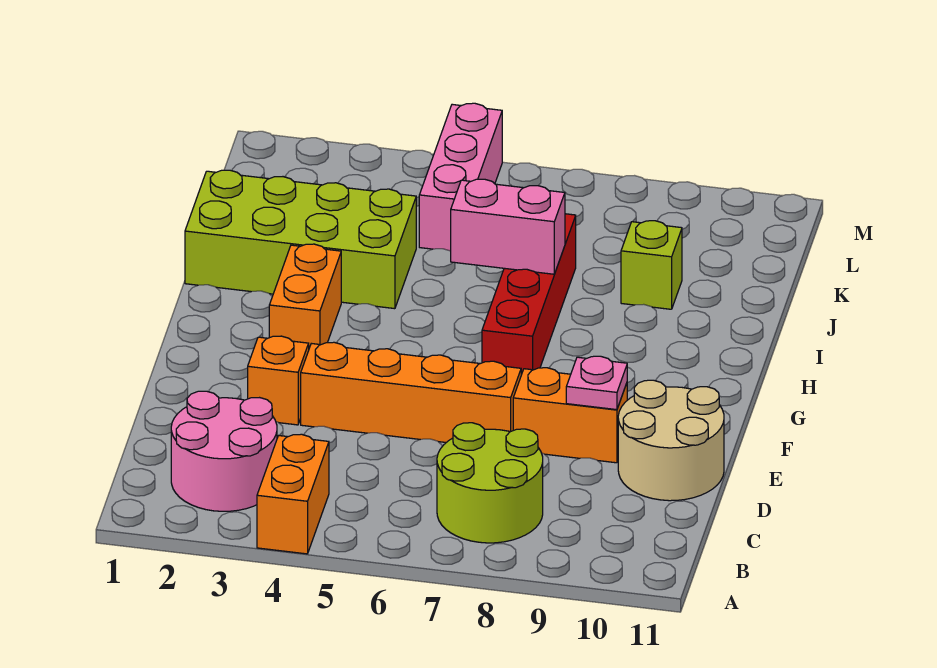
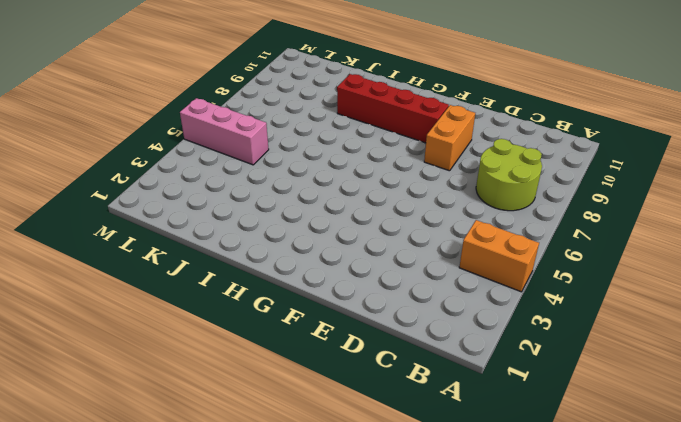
red 1x4 brick [337,74,449,143] -> red 1x4 brick moved to [482,214,576,375]
none -> pink 2x2 round brick [171,391,277,511]
none -> tan 2x2 round brick [618,380,724,501]
none -> orange 1x1 brick [248,336,309,425]

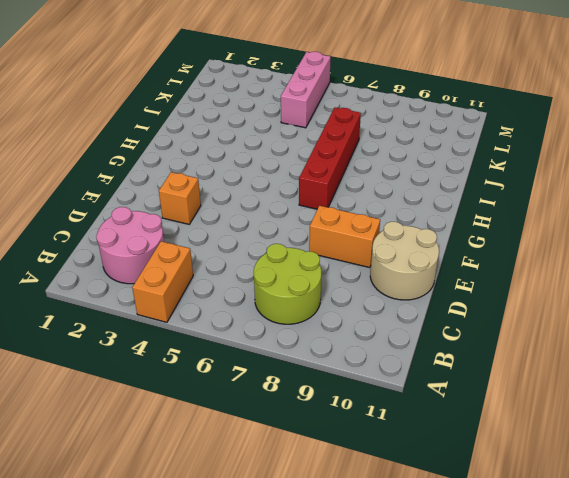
none -> orange 1x4 brick [301,342,521,442]
none -> orange 1x2 brick [269,244,341,348]
none -> lime 2x4 brick [185,170,416,309]

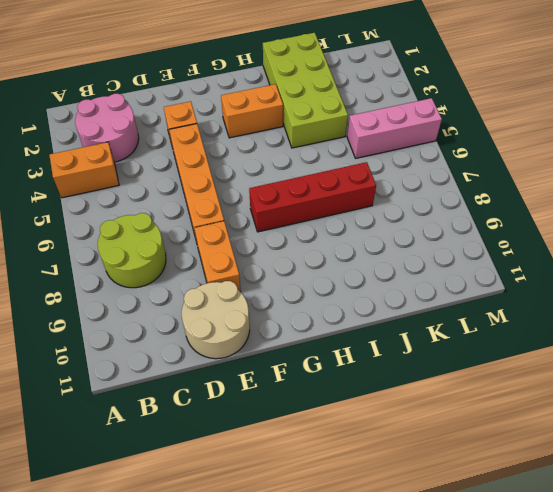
none -> lime 1x1 brick [621,221,682,309]
none -> pink 1x1 plate [566,356,627,410]
none -> pink 1x2 brick [451,179,565,274]

